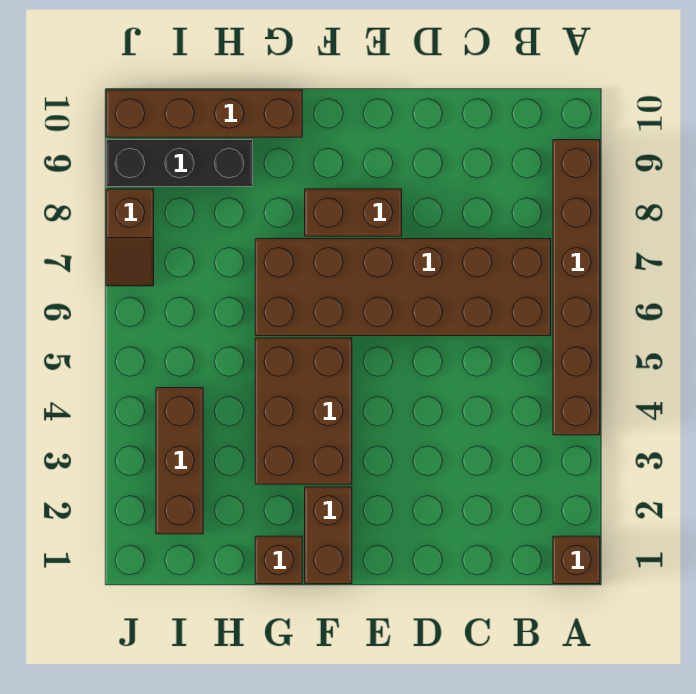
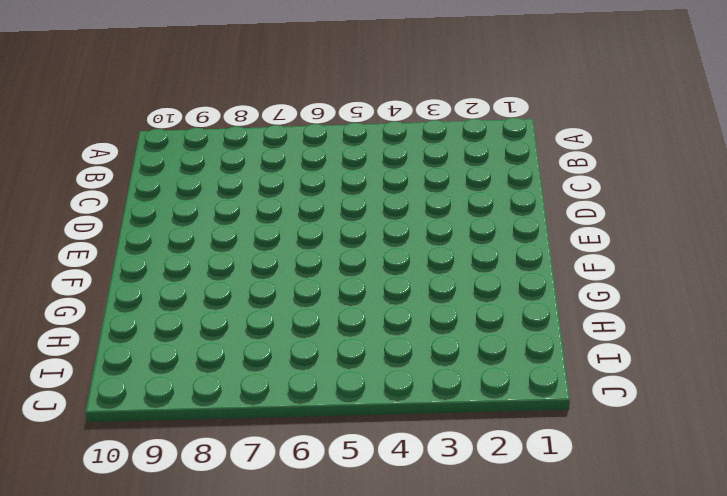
none -> brown 1x1 brick [553,536,600,584]
none -> brown 1x6 brick [553,140,600,435]

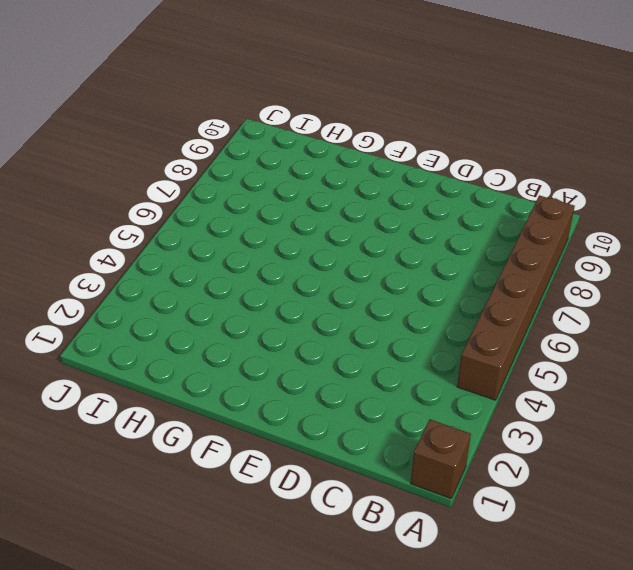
none -> brown 2x6 brick [255,239,551,336]
none -> brown 1x2 brick [305,189,402,236]

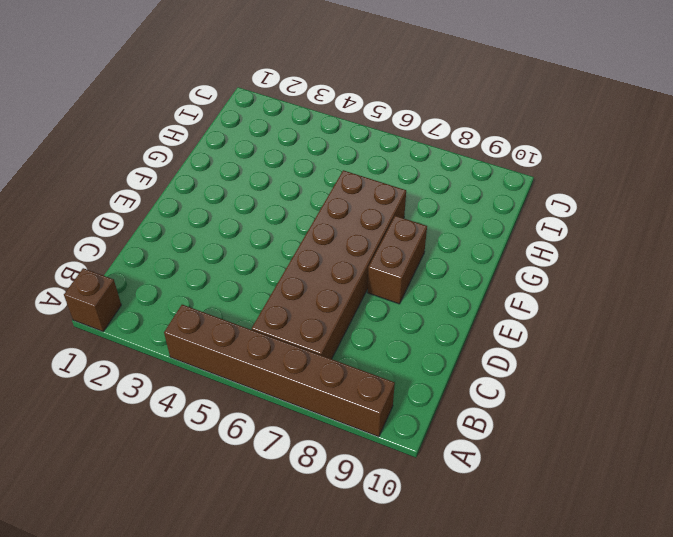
none -> brown 1x2 brick [305,487,352,584]
none -> brown 2x3 brick [255,338,352,484]

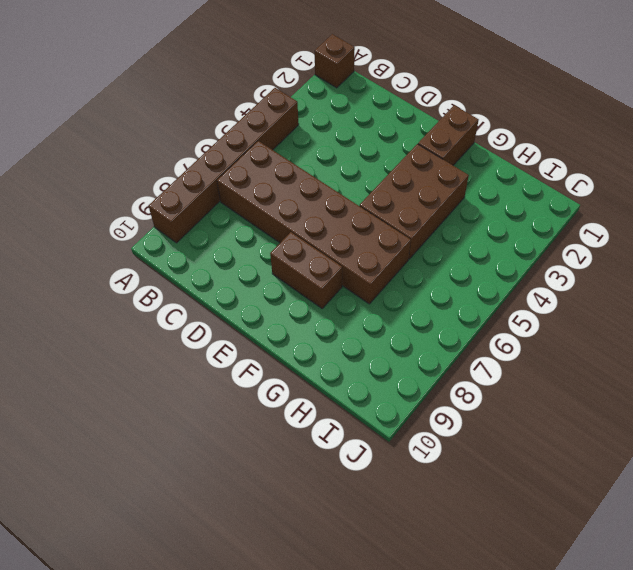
none -> brown 1x1 brick [255,536,302,584]
none -> brown 1x4 brick [106,90,302,137]

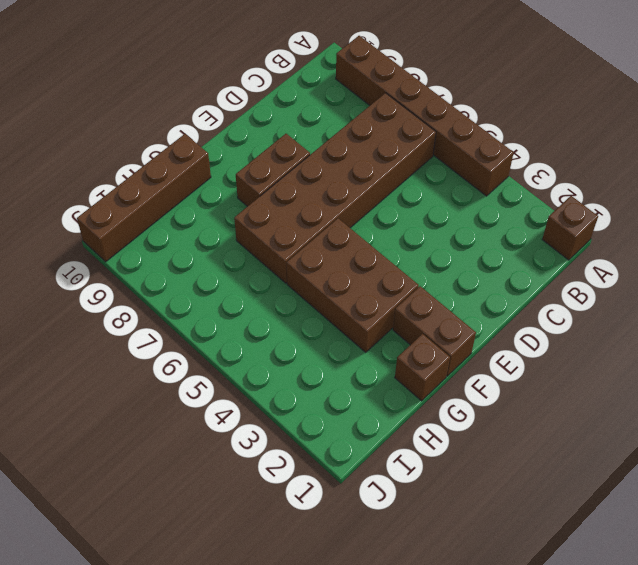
none -> black 1x3 brick [106,140,253,187]
none -> brown 1x3 brick [156,388,203,534]

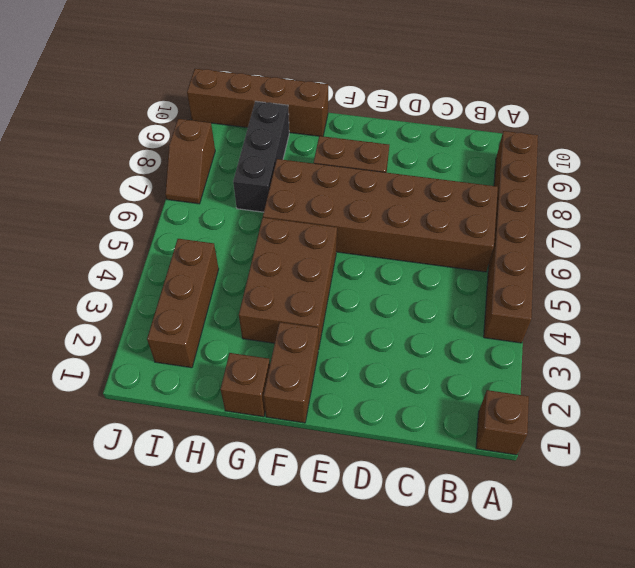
black 1x3 brick [233,101,289,212] -> black 1x3 brick turned to [106,140,253,187]

